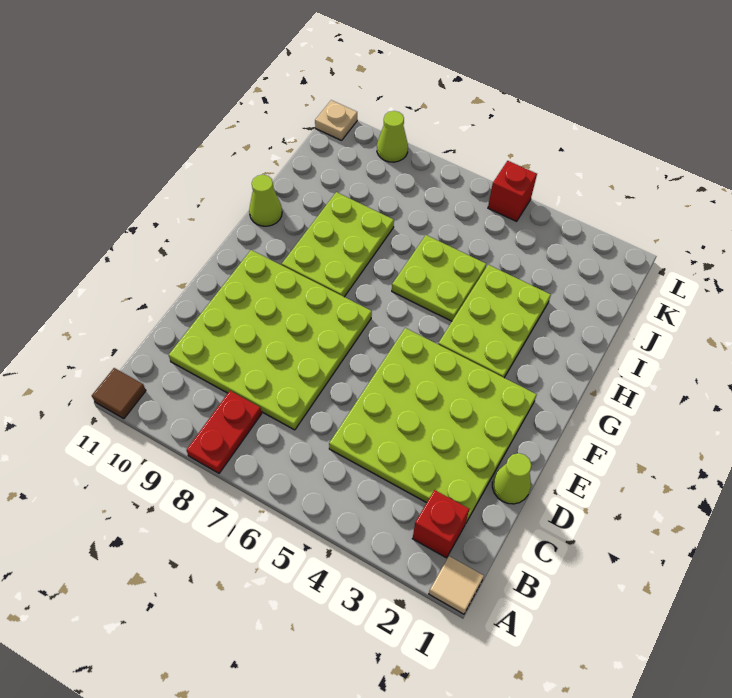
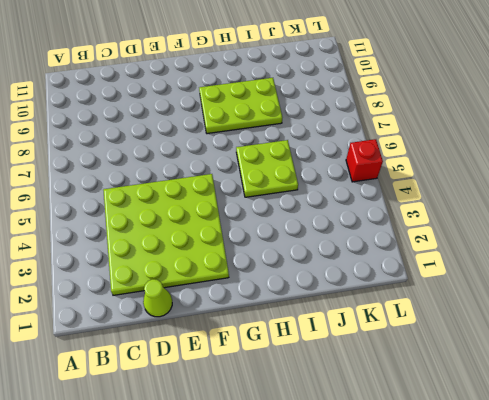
none -> tan 1x1 tile [429,556,484,614]
none -> red 1x2 plate [186,391,262,473]
none -> brown 1x1 tile [92,368,146,418]

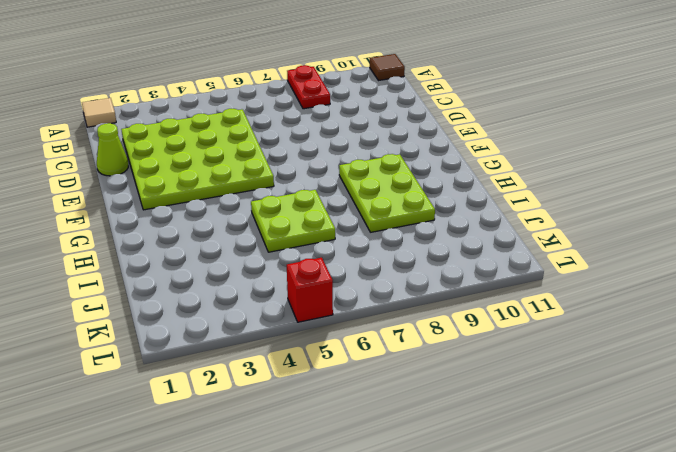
none -> red 1x1 brick [412,490,469,558]
none -> lime 4x4 plate [169,250,372,430]
none -> lime 2x3 plate [438,265,551,378]

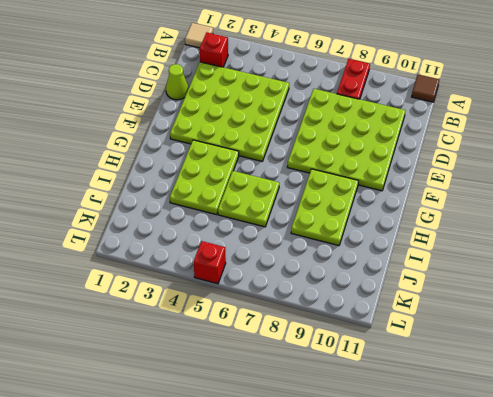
none -> lime 1x1 cone [249,175,282,226]
none -> lime 1x1 cone [377,111,408,162]
none -> tan 1x1 plate [315,100,357,140]

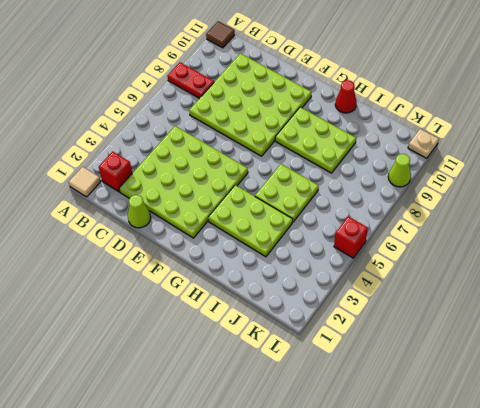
red 1x1 cone [335,80,357,113] -> lime 1x1 cone [249,175,282,226]

